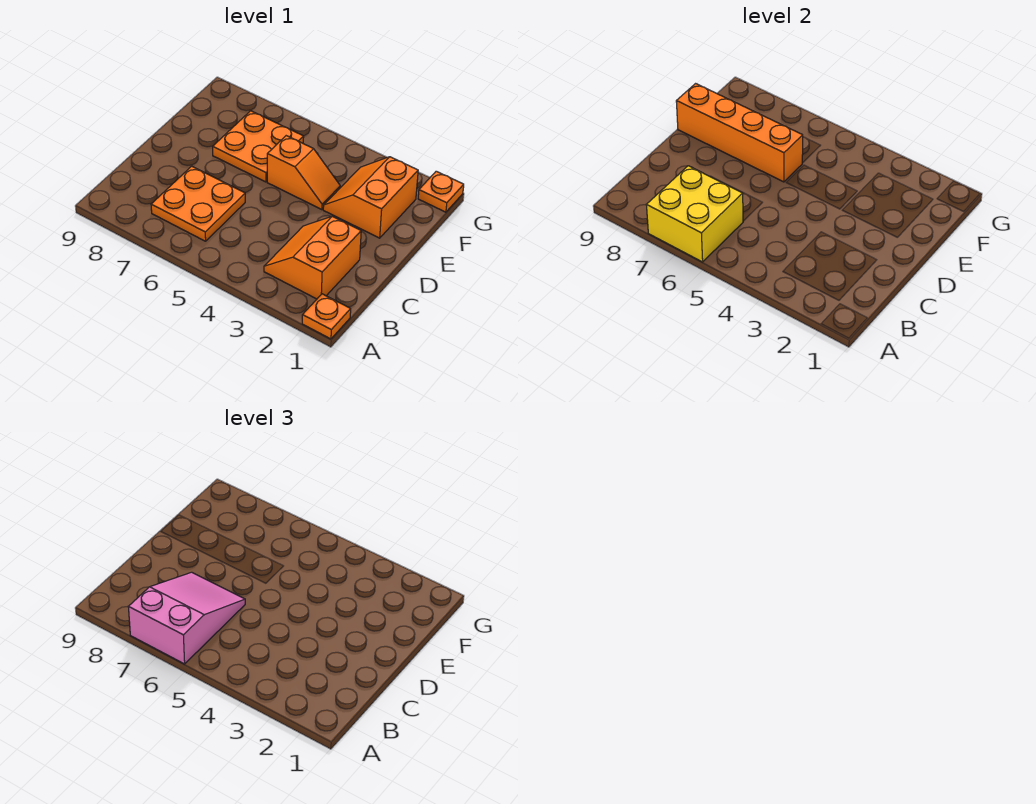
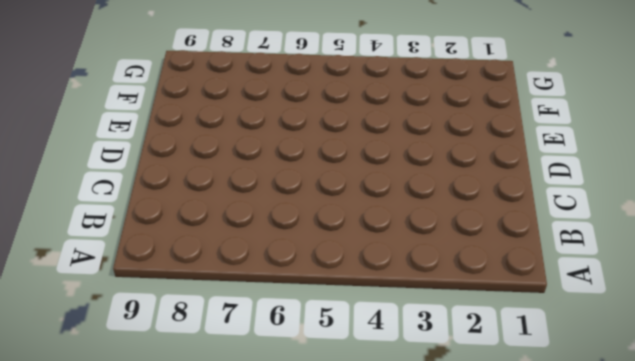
none -> orange 1x1 plate [302,294,351,339]
none -> orange 2x2 slope [264,216,361,299]

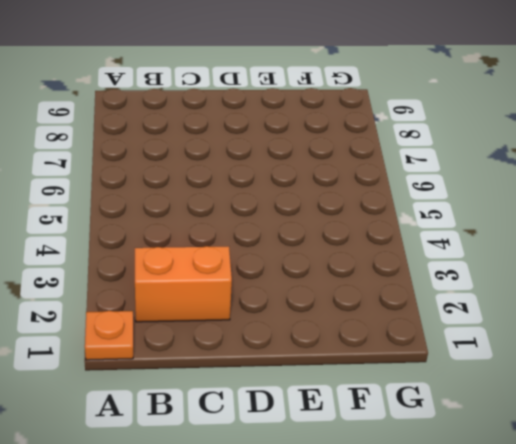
none -> orange 2x2 plate [151,166,245,241]
none -> orange 2x2 slope [323,157,418,238]

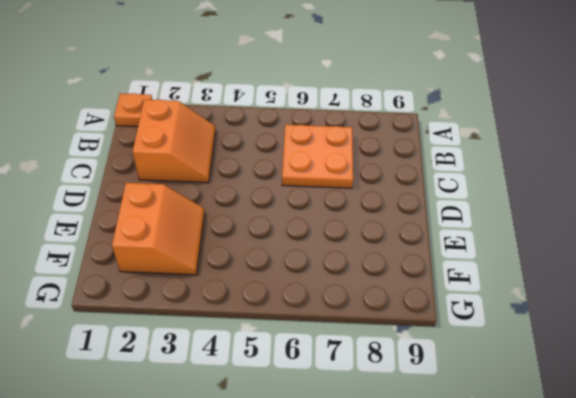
none -> orange 1x2 slope [267,136,340,210]
none -> orange 2x2 plate [213,111,304,182]

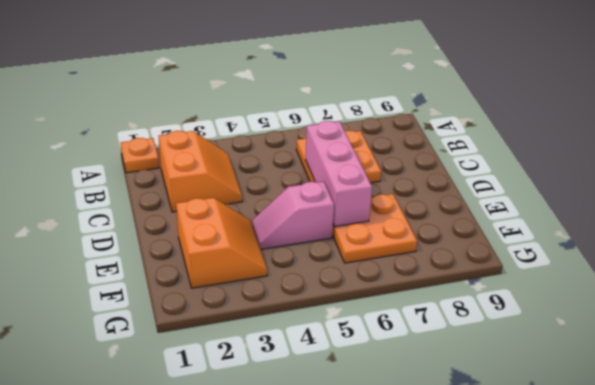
pink 1x3 brick [306,121,372,226] -> orange 1x4 brick [676,84,803,182]
pink 1x2 slope [252,181,334,249] -> orange 1x2 slope [267,136,340,210]
none -> orange 1x1 plate [418,171,464,212]
none -> yellow 2x2 brick [646,166,743,262]

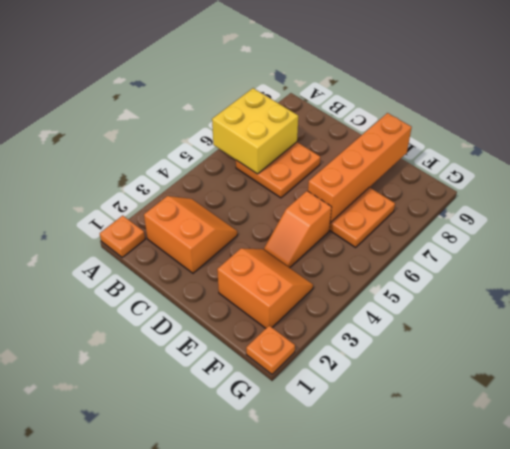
none -> pink 2x3 slope [128,572,245,664]

